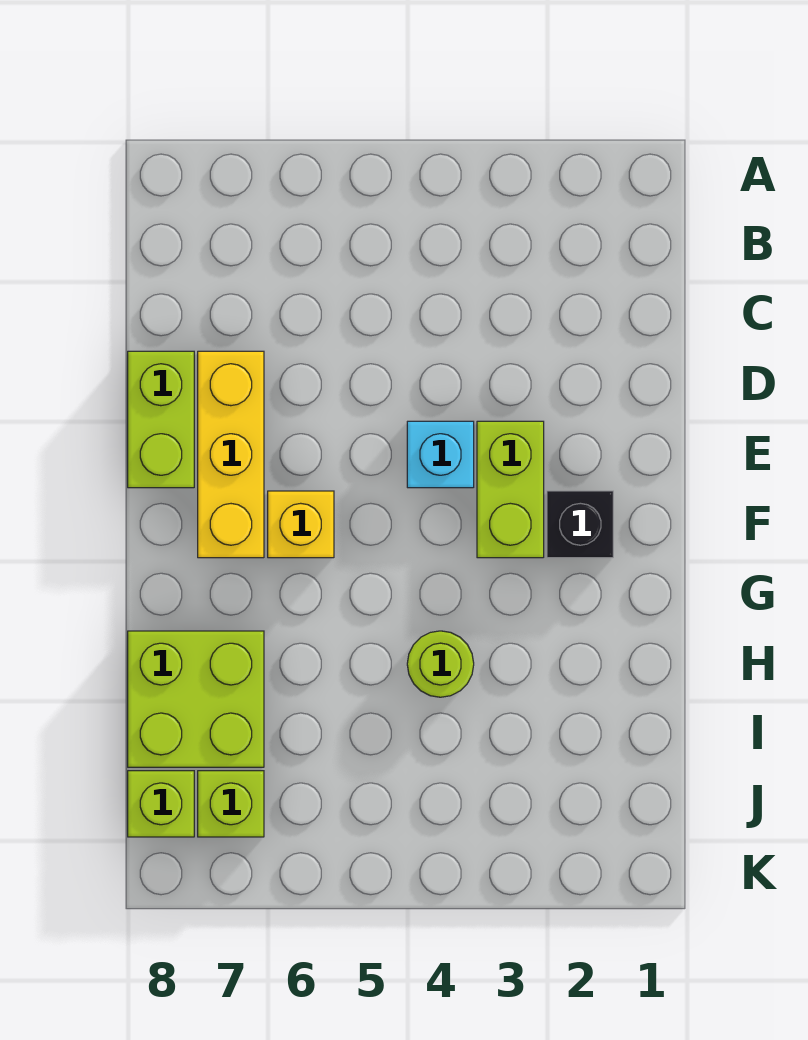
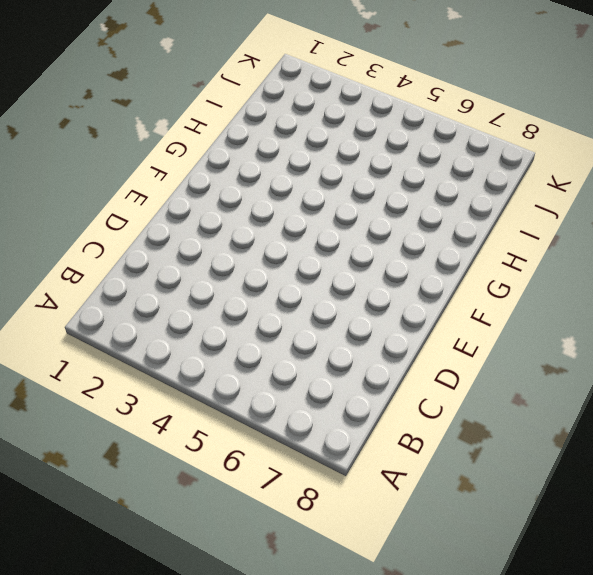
none -> yellow 1x3 brick [198,351,264,558]
none -> lime 1x2 brick [128,351,194,488]

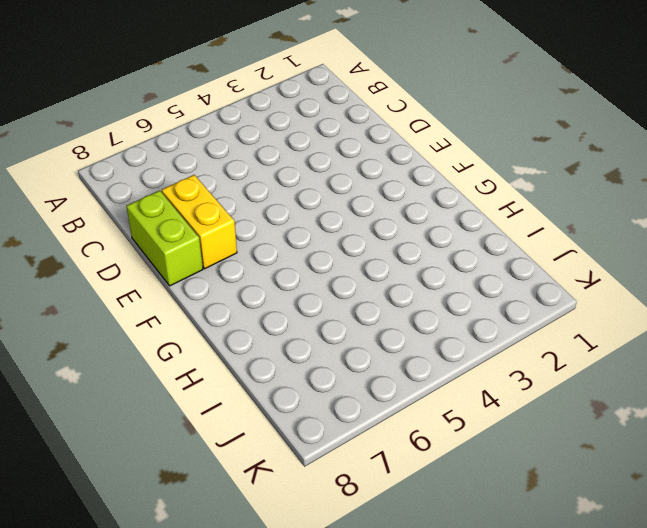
yellow 1x2 brick [162,175,237,269] -> yellow 1x3 brick [198,351,264,558]
none -> lime 1x2 brick [477,421,544,558]
none -> cyan 1x1 brick [407,421,474,488]

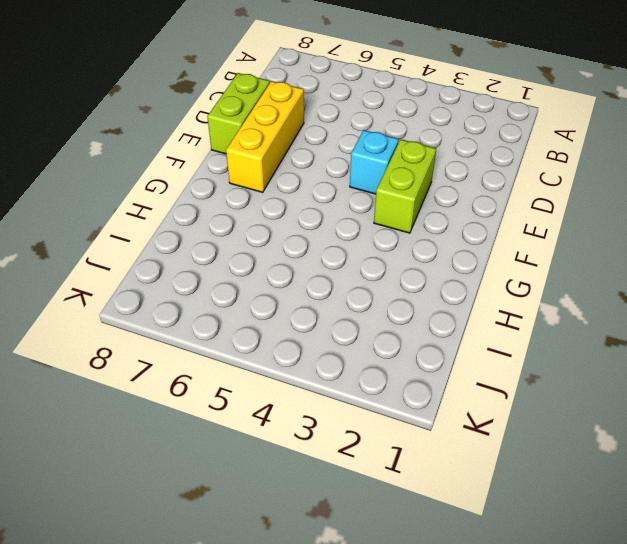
none -> black 1x1 brick [547,491,613,558]
none -> yellow 1x1 brick [268,491,334,558]

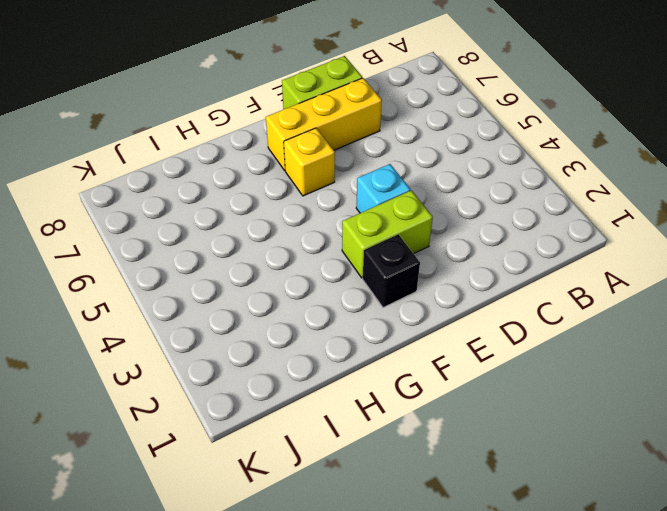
none -> lime 1x1 round brick [407,631,474,697]
none -> lime 2x2 brick [128,631,264,767]

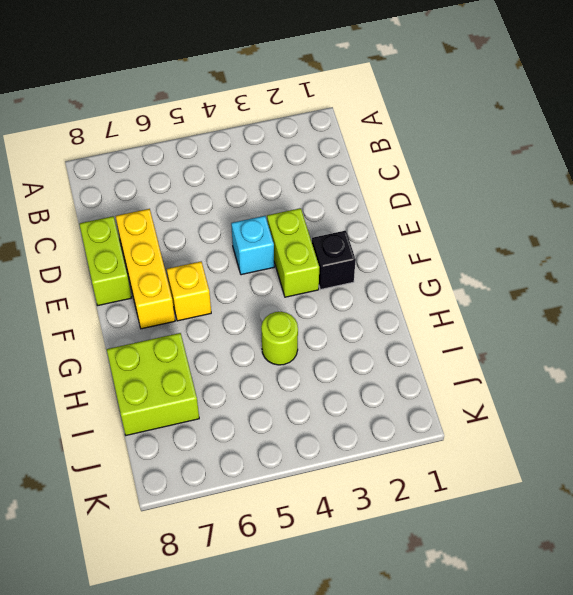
none -> lime 1x1 brick [198,771,264,837]
none -> lime 1x1 brick [128,771,194,837]

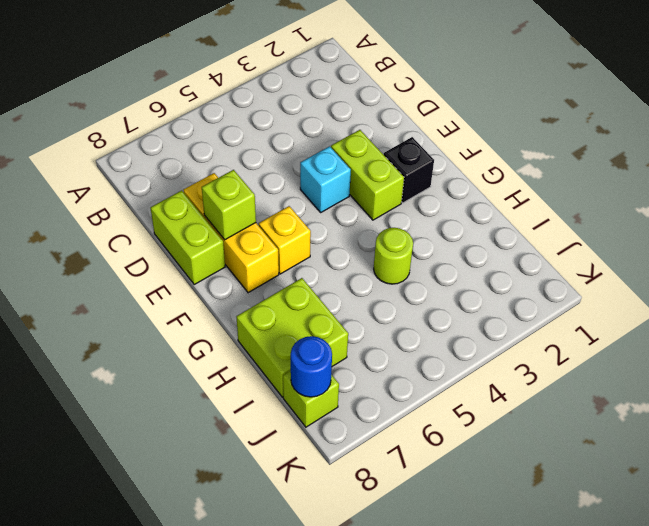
lime 1x1 brick [202,170,256,240] -> lime 1x1 brick moved to [198,771,264,837]
blue 1x1 round brick [291,336,332,397] -> none

